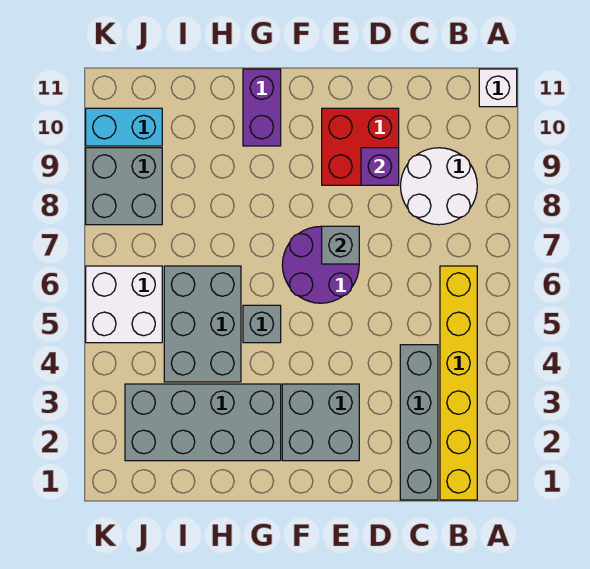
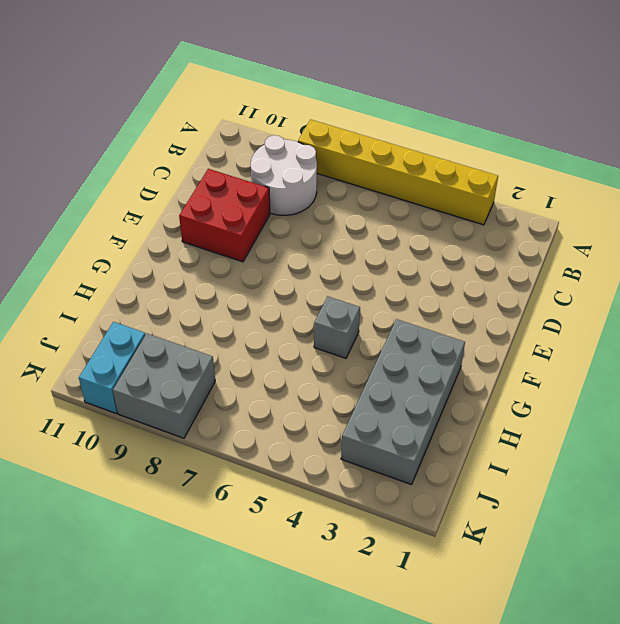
yellow 1x6 brick [298,120,498,225] -> yellow 1x6 brick moved to [440,266,477,500]
none -> white 1x1 brick [479,69,517,107]
none -> grey 1x4 brick [400,345,438,500]
none -> grey 2x2 brick [282,384,359,461]

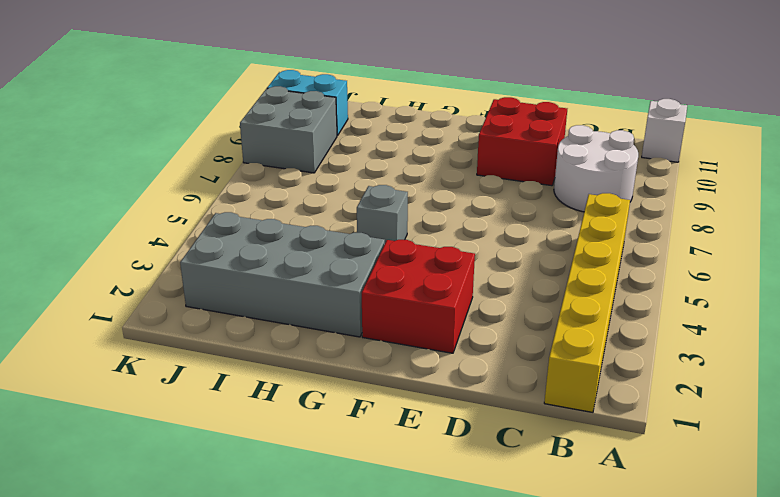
red 2x2 brick [362,240,475,353] -> grey 2x2 brick [282,384,359,461]
none -> grey 1x4 brick [400,345,438,500]
none -> purple 2x2 round brick [282,226,359,303]
none -> purple 1x2 brick [243,69,281,146]

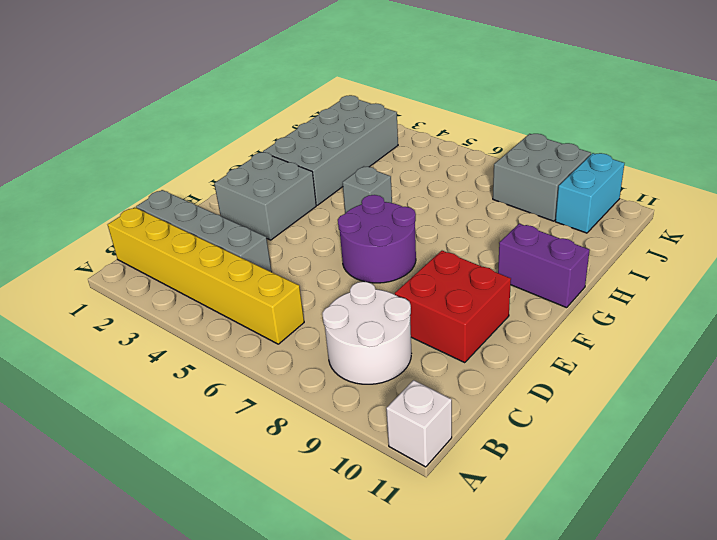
none -> grey 2x3 brick [164,266,241,382]
none -> white 2x2 brick [86,266,162,343]
none -> purple 1x1 brick [361,148,399,185]

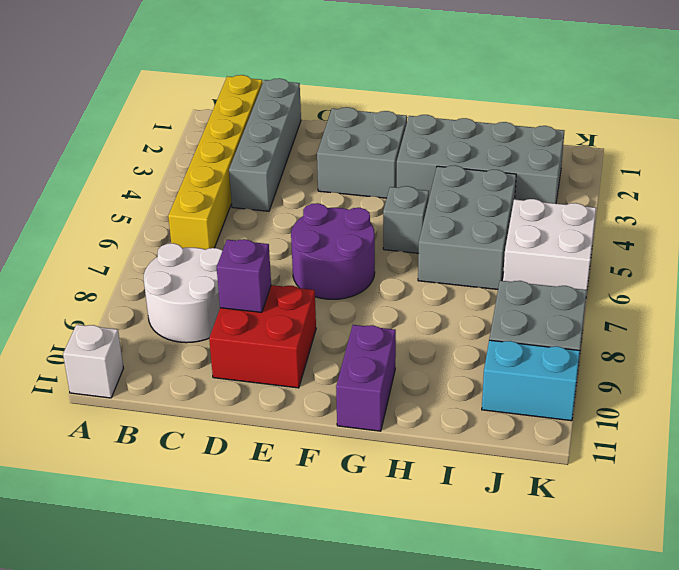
none -> grey 1x1 brick [322,226,359,264]

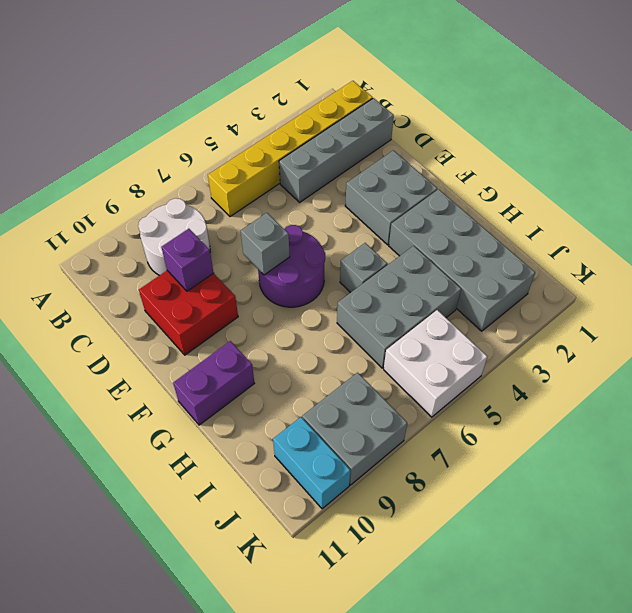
none -> white 1x1 brick [479,69,517,107]

